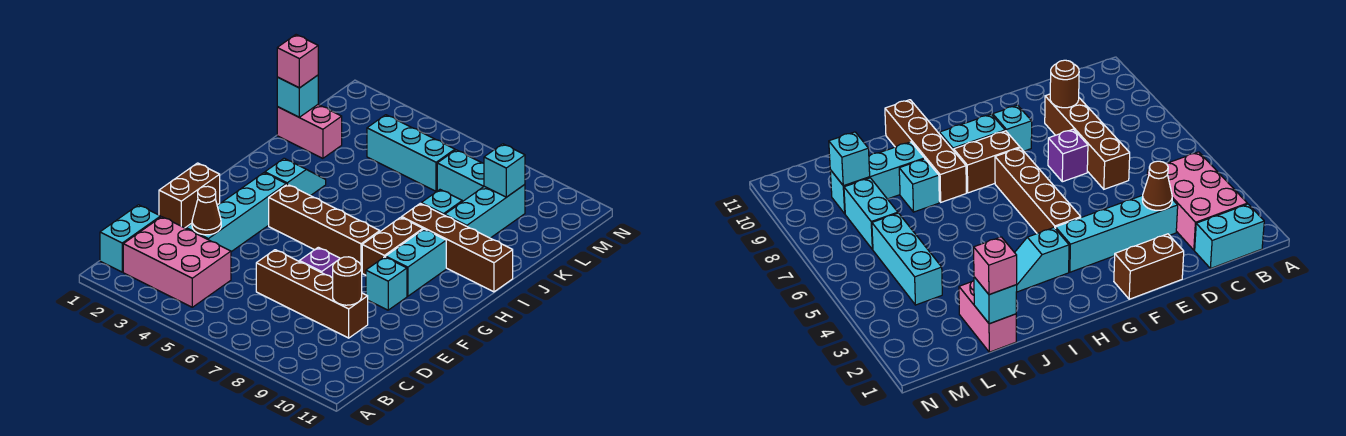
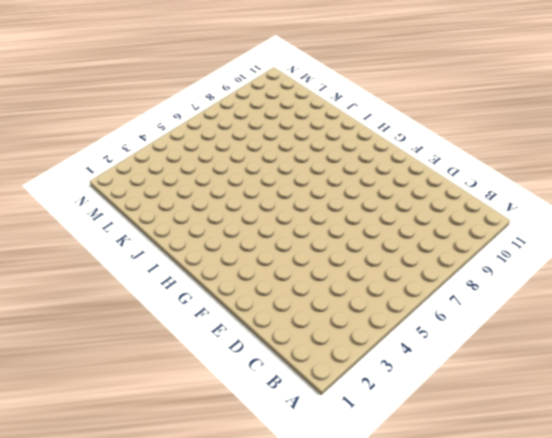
none -> cyan 1x2 brick [100,205,161,272]
none -> pink 2x3 brick [123,217,231,307]
none -> cyan 1x4 brick [186,173,286,252]

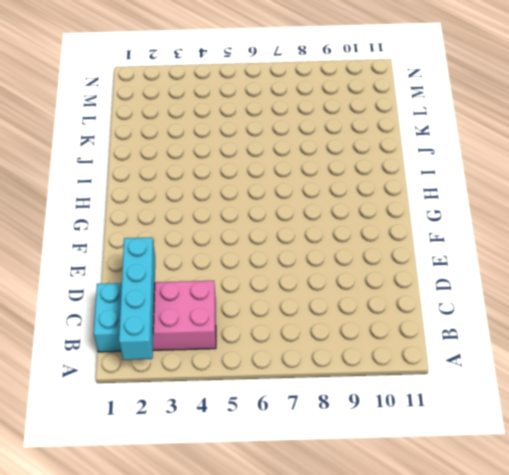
cyan 1x4 brick [119,237,155,360] -> cyan 1x4 brick moved to [186,173,286,252]
none -> brown 1x4 brick [256,250,368,338]
none -> brown 1x2 brick [159,163,220,228]
none -> purple 1x1 brick [299,247,340,278]

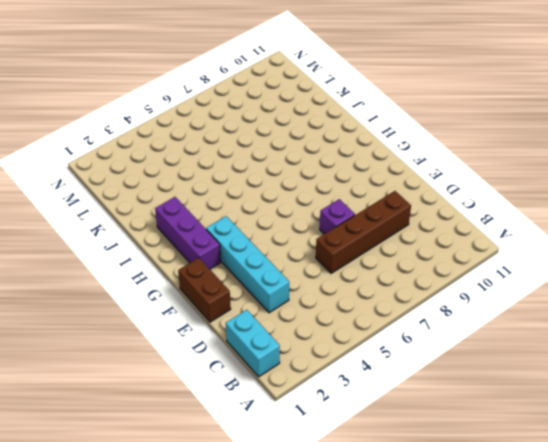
purple 1x3 brick [155,197,221,269] -> none
none -> pink 2x3 brick [123,217,231,307]
none -> cyan 1x1 brick [366,257,407,310]
none -> brown 1x4 brick [269,184,380,268]

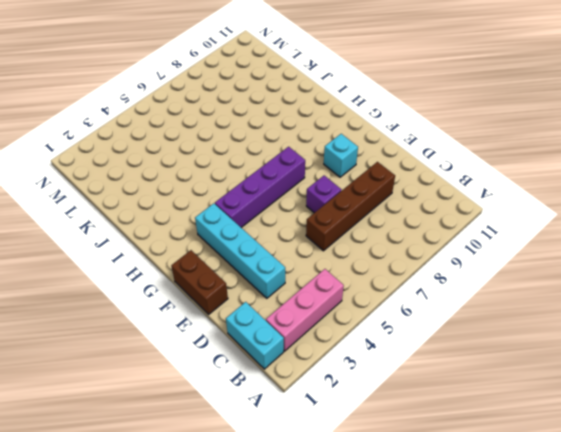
pink 1x3 brick [266,269,344,351] -> pink 2x3 brick [123,217,231,307]
purple 1x4 brick [215,147,305,227] -> brown 1x4 brick [269,184,380,268]
none -> brown 1x2 brick [362,217,423,275]
none -> cyan 1x2 brick [386,229,446,296]
none -> cyan 1x2 slope [265,158,326,196]

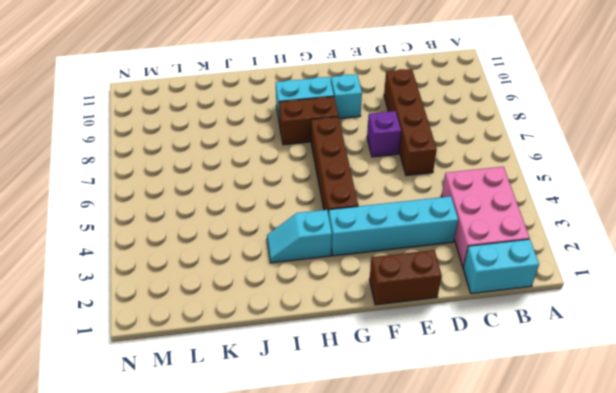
none -> brown 1x4 brick [402,203,513,292]
none -> cyan 1x1 brick [421,190,462,215]
none -> cyan 1x3 brick [445,185,525,238]

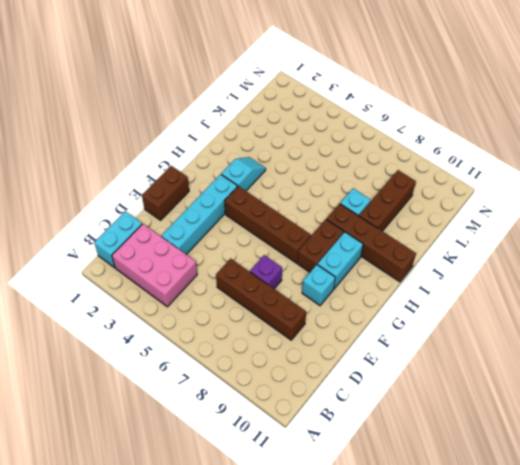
brown 1x3 brick [359,170,416,231] -> cyan 1x3 brick [445,185,525,238]
none -> pink 1x2 brick [277,105,342,158]
none -> cyan 1x3 brick [367,115,455,191]
none -> cyan 1x2 brick [437,150,484,202]

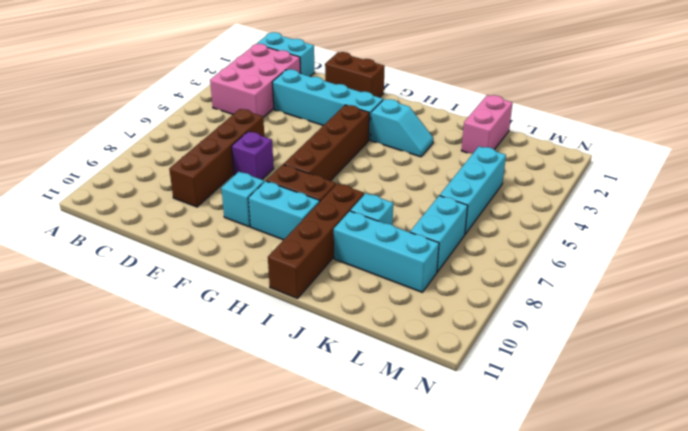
none -> brown 1x1 cone [192,186,221,235]
none -> brown 1x1 round brick [332,257,362,305]
none -> cyan 1x1 brick [277,75,318,117]

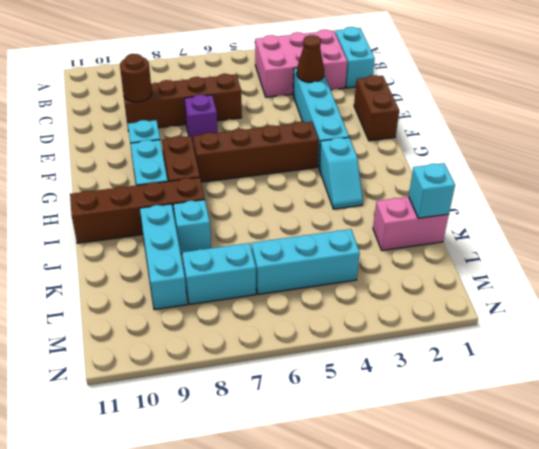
none -> cyan 1x1 brick [484,144,525,197]
none -> pink 1x1 brick [277,35,318,88]

